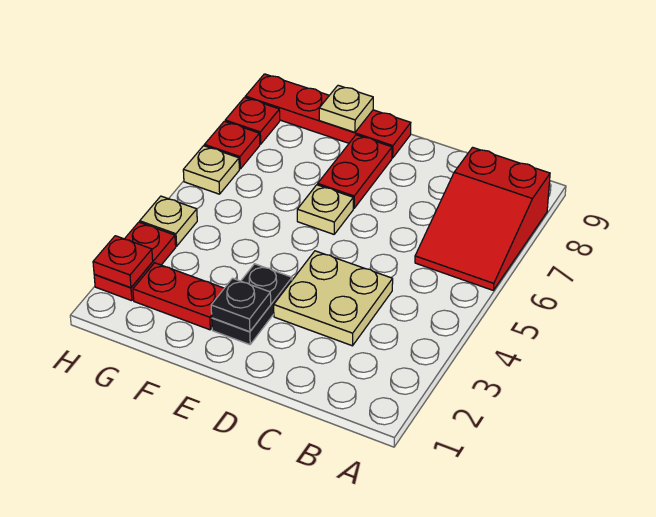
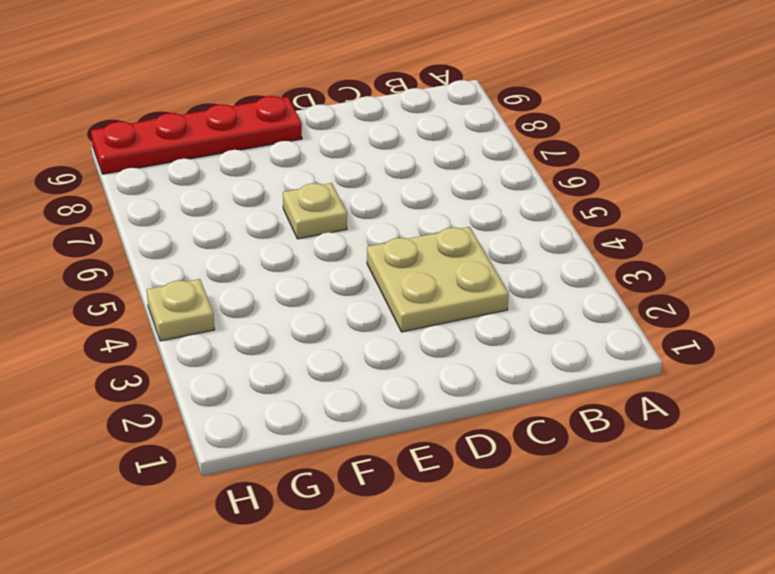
none -> red 2x3 slope [415,147,550,290]
none -> black 1x2 plate [212,264,292,345]
none -> red 1x2 plate [318,135,392,208]

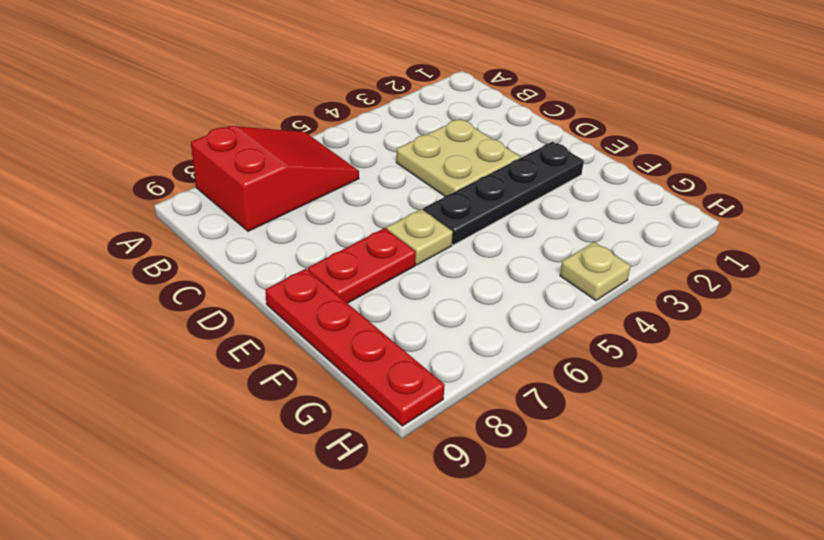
black 1x4 plate [423,142,584,245] -> black 1x2 plate [212,264,292,345]
none -> red 1x2 plate [133,263,224,330]
none -> red 1x2 plate [94,222,176,301]
none -> tan 1x1 plate [183,146,239,194]

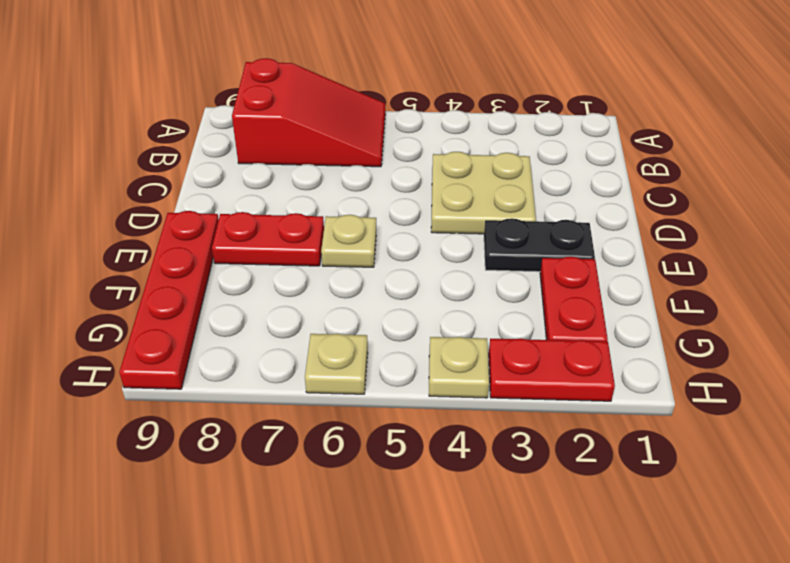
none -> red 1x1 plate [205,121,260,169]
none -> red 1x1 plate [225,97,280,144]
none -> black 1x1 plate [211,278,271,332]

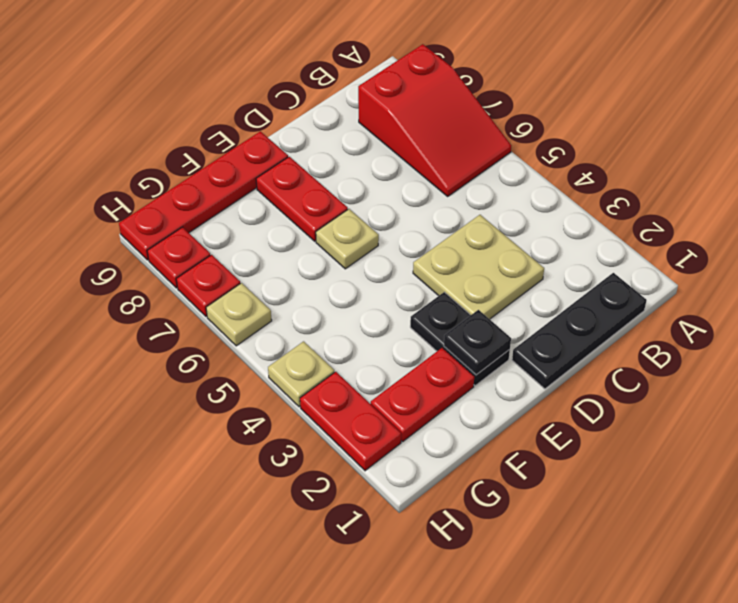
black 1x3 plate [512,273,647,389] -> none
none -> tan 1x1 plate [319,85,373,132]
none -> red 1x1 plate [93,236,153,288]

